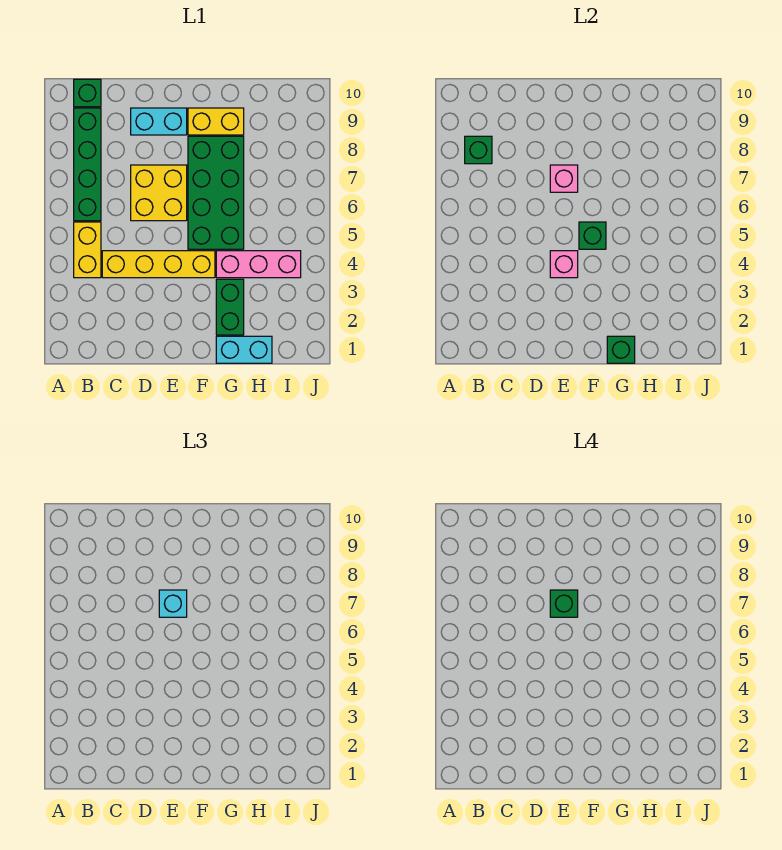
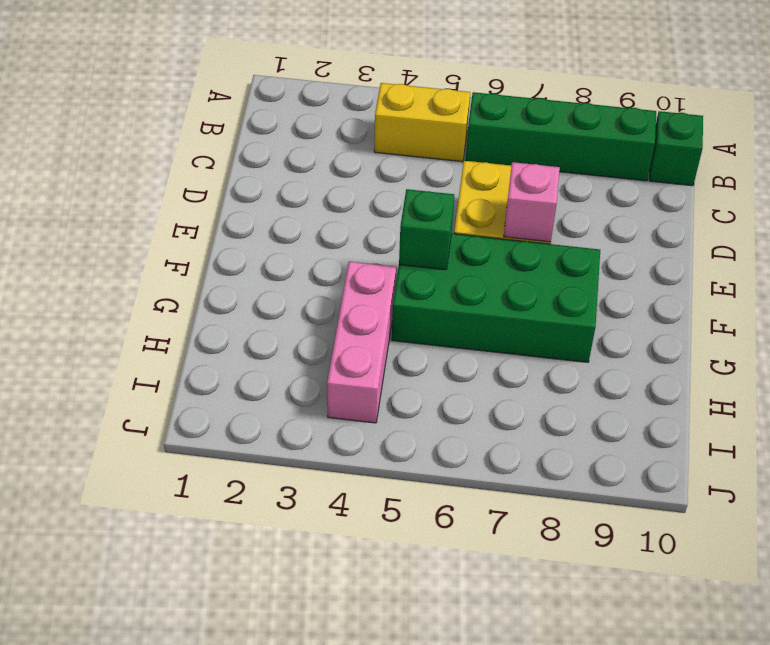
none -> yellow 1x4 brick [102,251,215,278]
none -> cyan 1x2 brick [131,108,187,135]
none -> yellow 1x2 brick [188,108,244,135]

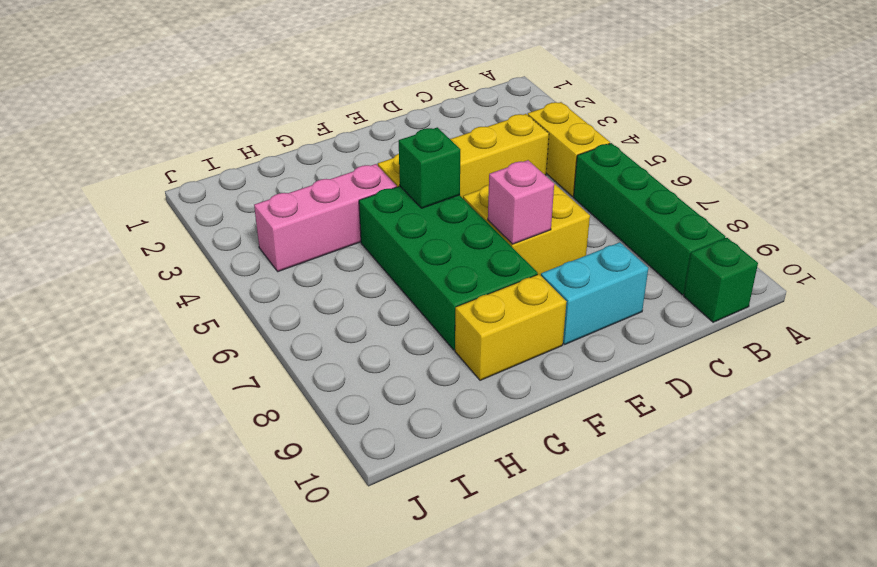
none -> cyan 1x2 brick [216,336,272,363]
none -> green 1x2 brick [216,279,244,335]
none -> green 1x1 brick [465,136,492,164]

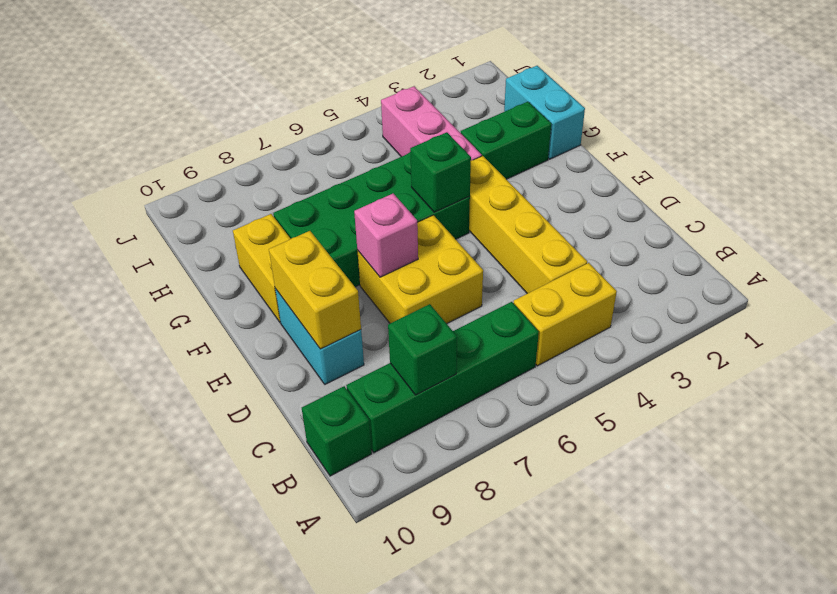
yellow 1x2 brick [269,231,361,349] -> none
none -> pink 1x1 brick [550,251,578,278]
none -> green 1x1 brick [607,336,635,363]
none -> cyan 1x1 brick [159,590,187,617]

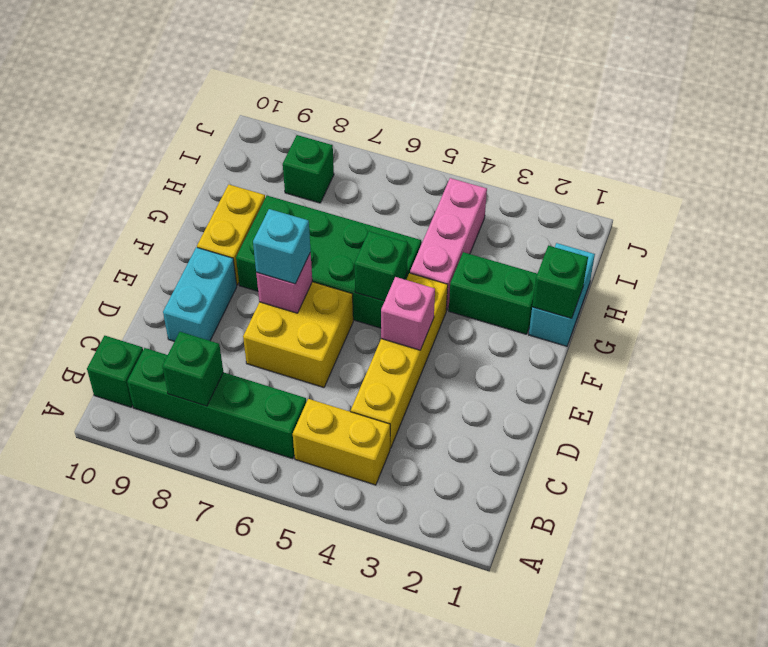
green 1x1 brick [283,135,334,203] -> green 1x1 brick moved to [550,590,578,617]

